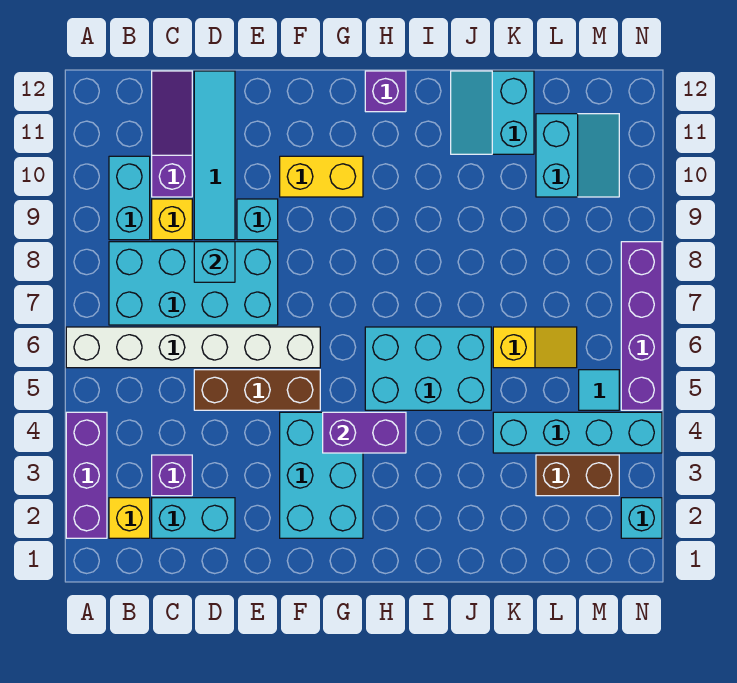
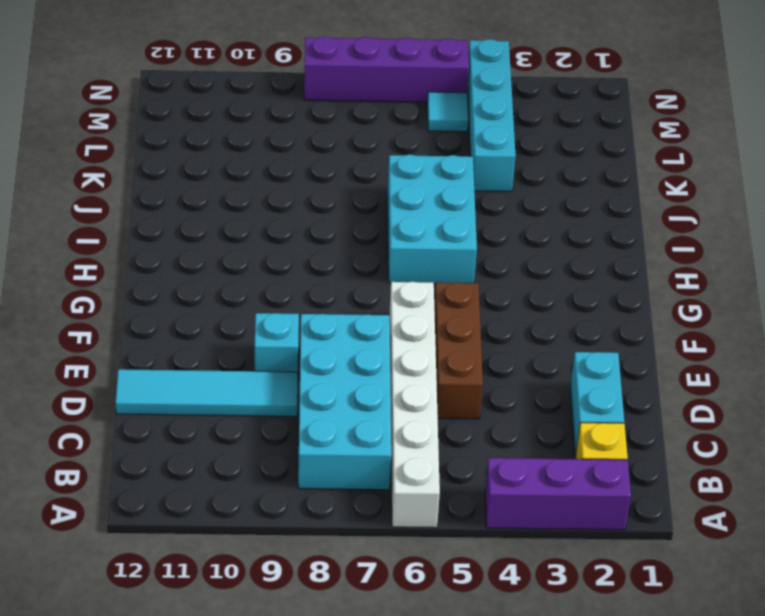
none -> cyan 1x2 brick [109,156,150,240]
none -> purple 1x1 brick [152,455,192,496]
none -> yellow 1x1 brick [152,199,192,240]

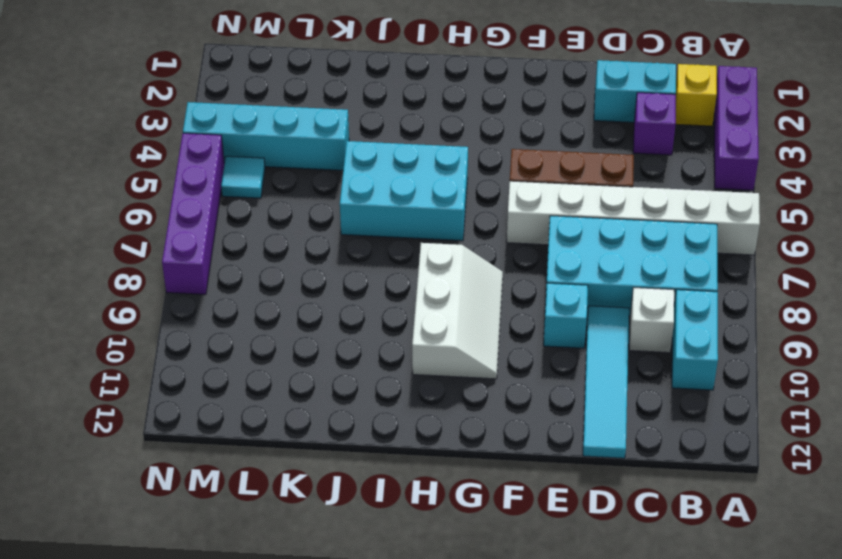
white 1x1 brick [629,287,674,353] -> yellow 1x1 brick [152,199,192,240]
white 2x3 slope [412,243,503,379] -> yellow 1x2 brick [280,156,363,197]
none -> purple 1x3 slope [152,71,192,197]
none -> cyan 2x3 brick [280,412,363,538]
none -> purple 1x1 brick [365,71,406,112]

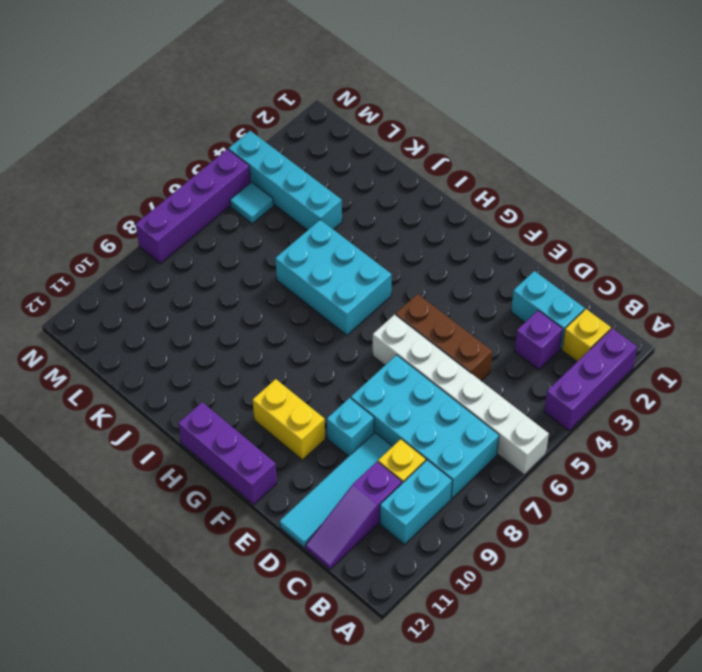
purple 1x3 brick [178,402,277,504] -> purple 1x1 brick [365,71,406,112]
none -> cyan 2x3 brick [280,412,363,538]
none -> cyan 2x2 slope [451,71,534,154]
none -> yellow 1x2 slope [493,327,577,368]

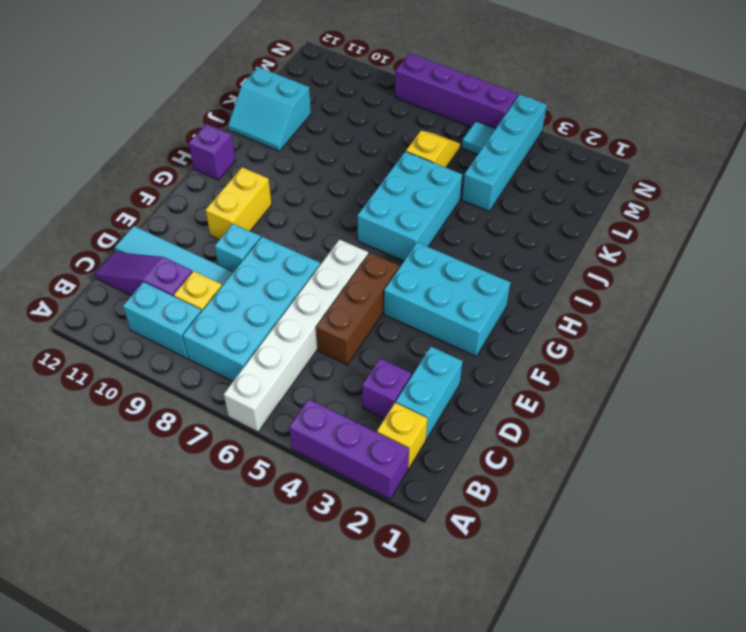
none -> brown 1x2 brick [536,455,619,496]
none -> cyan 2x2 slope [536,114,619,197]
none -> cyan 1x1 brick [621,498,662,538]

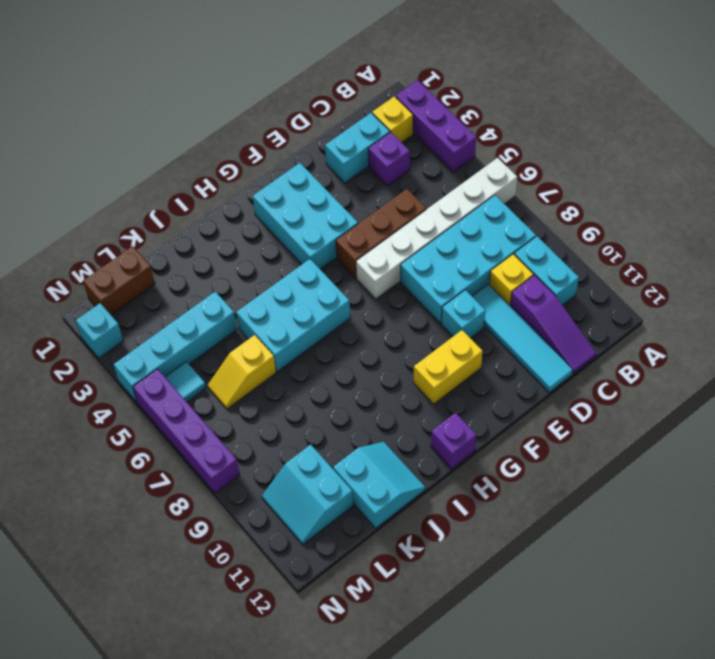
brown 1x2 brick [83,246,155,315] -> brown 1x2 brick moved to [536,455,619,496]
none -> cyan 1x1 brick [194,242,235,282]
none -> purple 1x2 brick [323,412,406,453]

